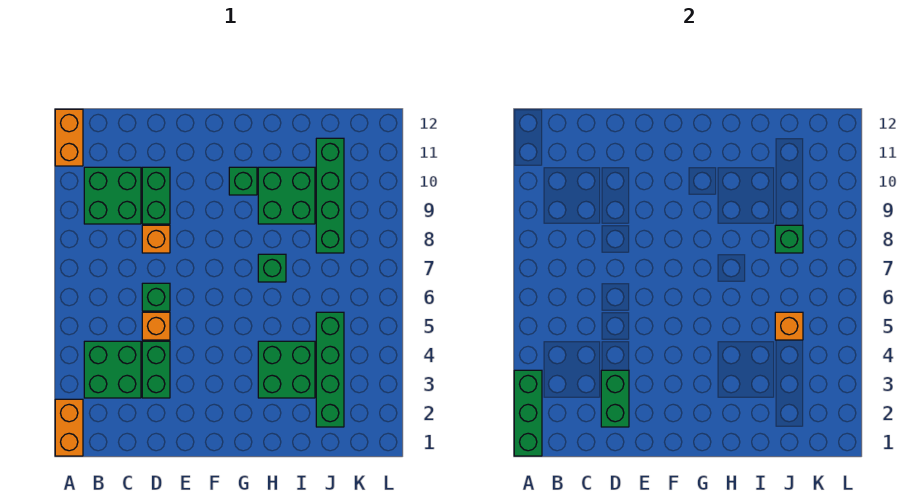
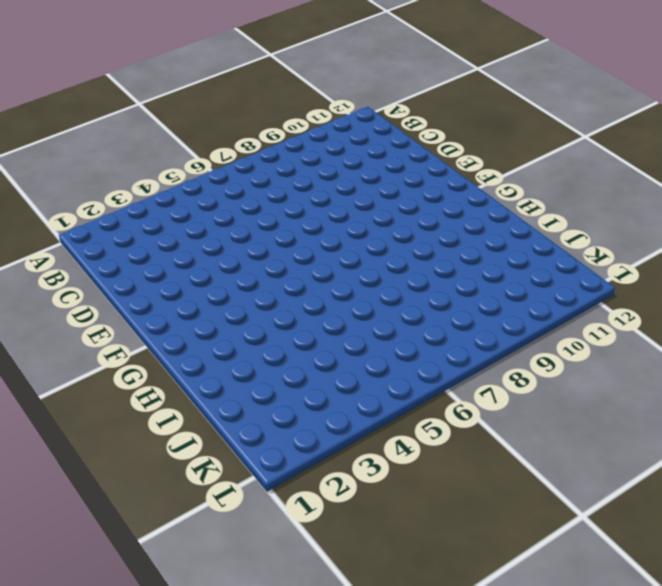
none -> orange 1x2 brick [55,399,83,456]
none -> orange 1x2 brick [55,109,83,166]
none -> green 2x2 brick [84,341,141,398]

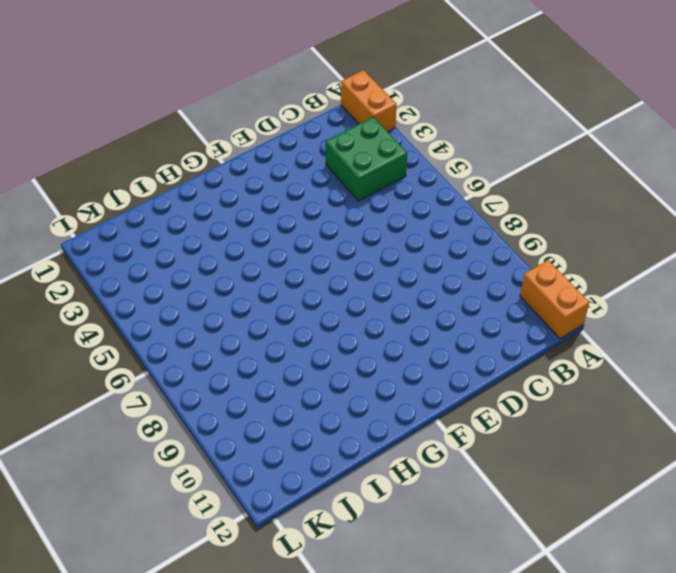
none -> green 2x2 brick [84,167,141,224]
none -> green 1x2 brick [142,341,170,398]
none -> orange 1x1 brick [142,312,170,340]

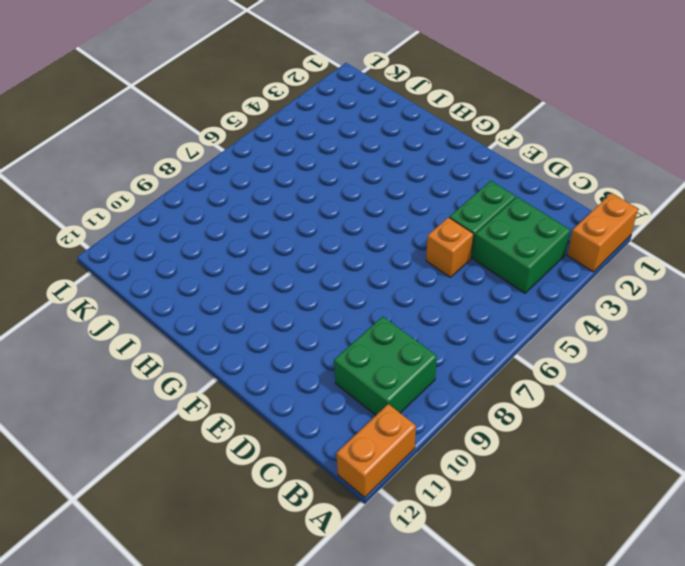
none -> green 1x1 brick [142,283,170,311]
none -> orange 1x1 brick [142,225,170,253]
none -> green 1x2 brick [142,167,170,224]

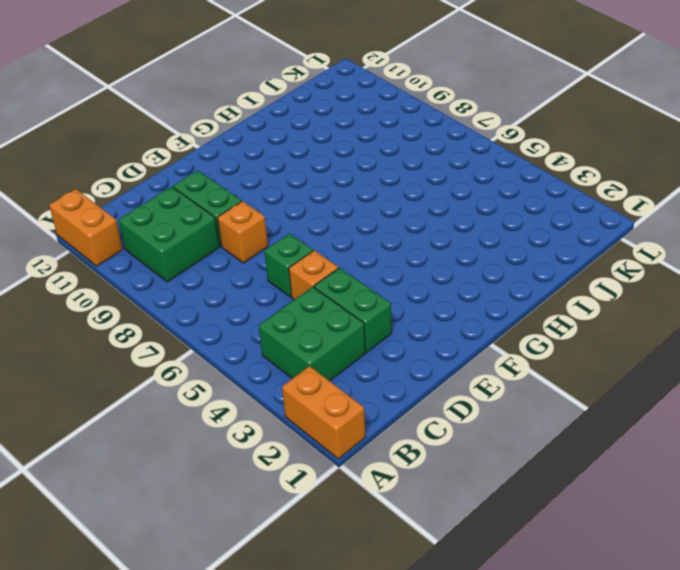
none -> green 1x1 brick [229,167,257,195]
none -> green 2x2 brick [258,341,315,398]
none -> green 1x1 brick [258,254,286,282]

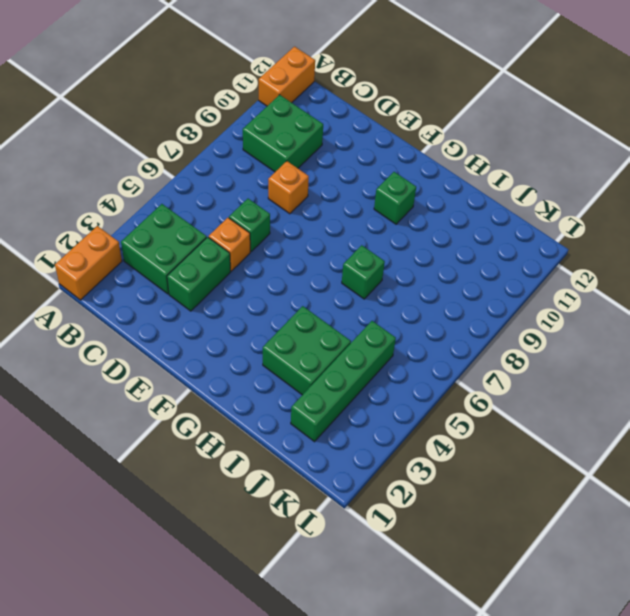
none -> green 1x2 brick [142,167,170,224]
none -> green 2x2 brick [258,167,315,224]
none -> green 1x4 brick [316,138,344,253]

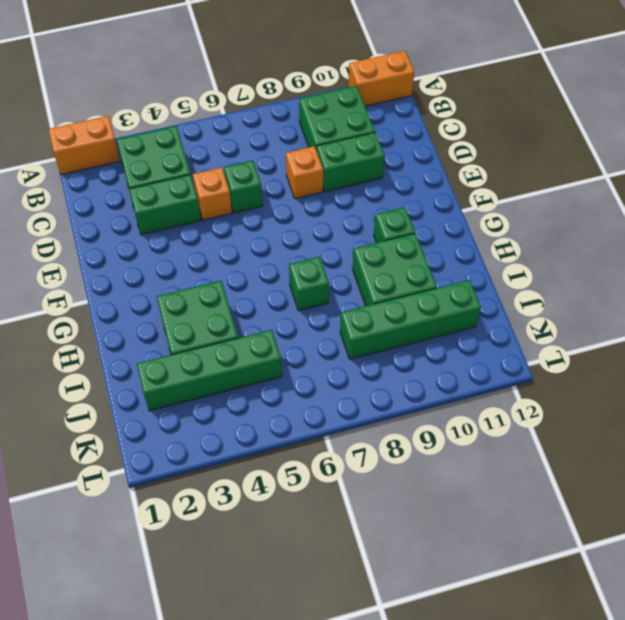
none -> green 1x3 brick [514,370,542,456]
none -> green 1x2 brick [601,370,629,427]
none -> orange 1x1 brick [775,312,803,340]

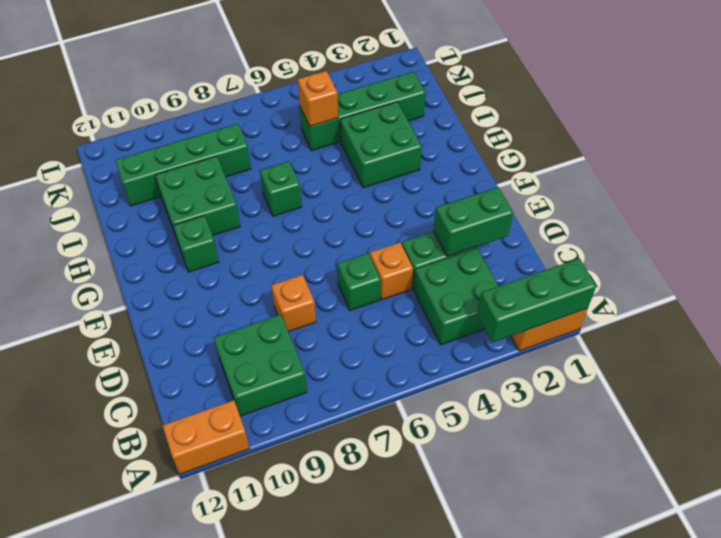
none -> green 1x2 brick [142,167,170,224]
none -> green 1x1 brick [775,225,803,253]

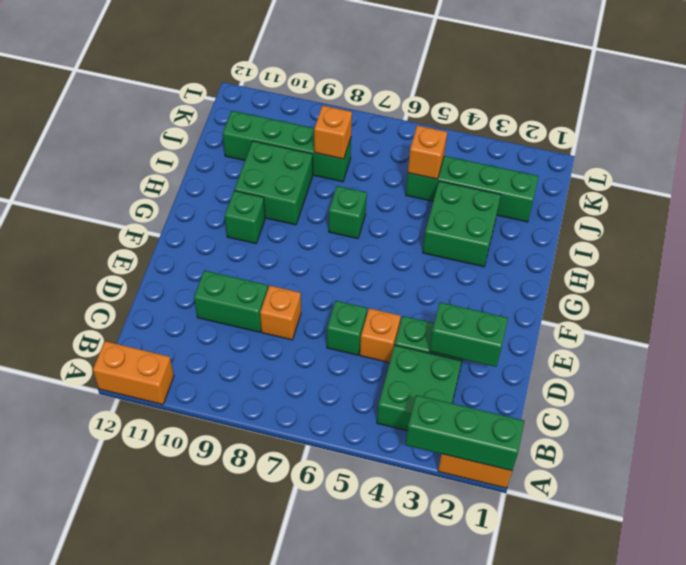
orange 1x1 brick [314,105,352,159] -> green 1x1 brick [775,225,803,253]
none -> green 2x2 brick [84,167,141,224]

